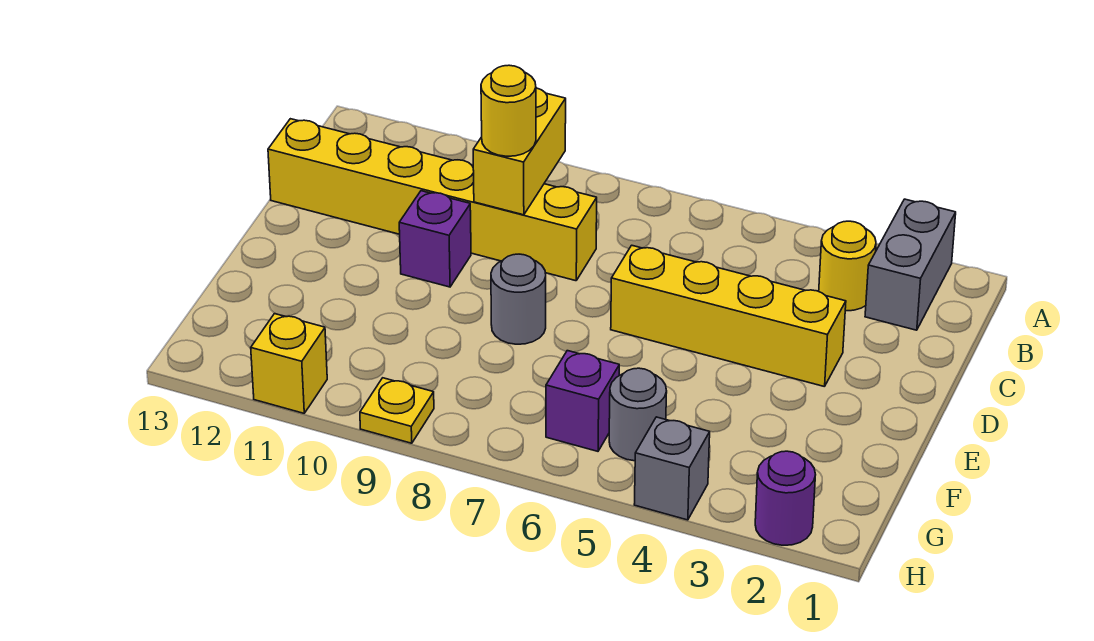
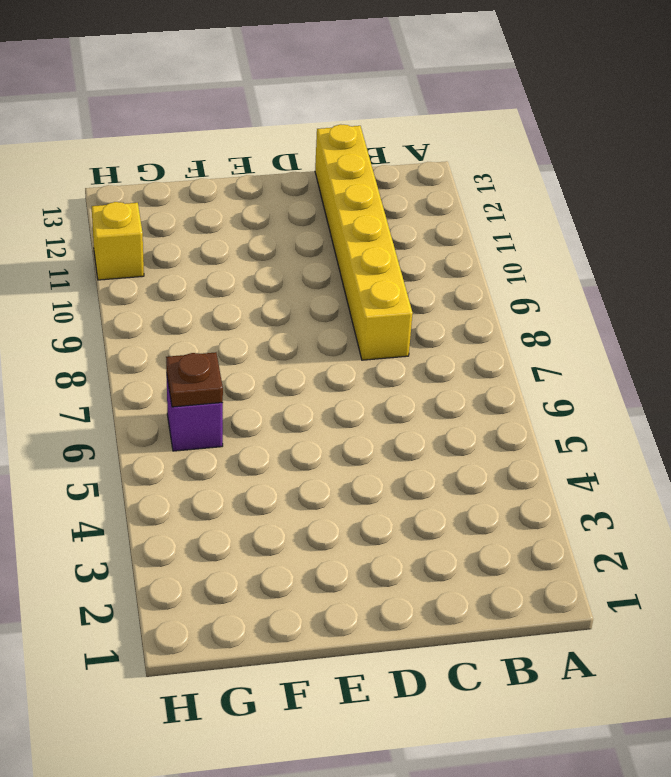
brown 1x1 plate [166,352,223,407] -> none
none -> grey 1x2 brick [865,199,956,330]
none -> yellow 1x1 round brick [819,221,876,311]
none -> yellow 1x4 brick [611,245,846,387]

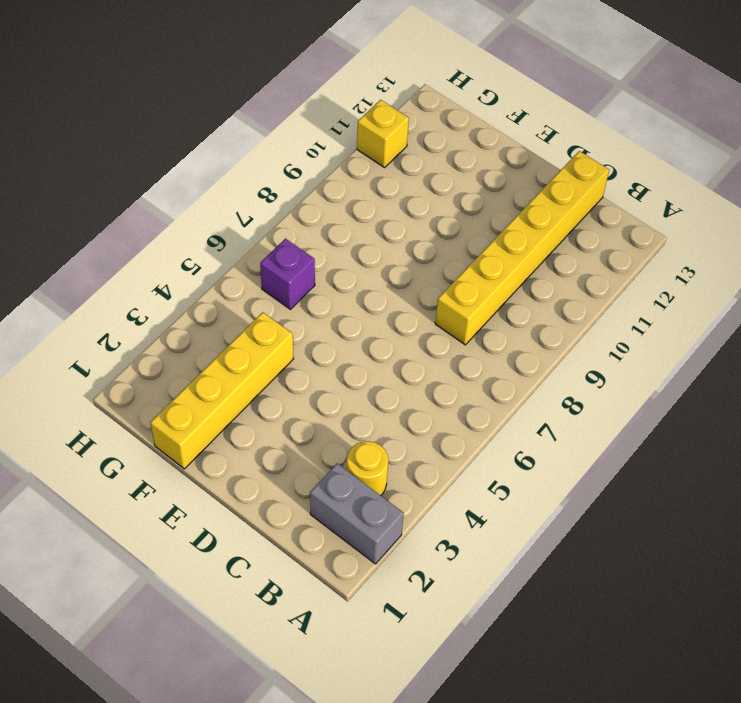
yellow 1x4 brick [150,312,293,469] -> yellow 1x4 brick moved to [611,245,846,387]
none -> purple 1x1 brick [399,191,471,287]
none -> grey 1x1 round brick [491,254,546,344]
none -> grey 1x1 round brick [609,368,667,461]

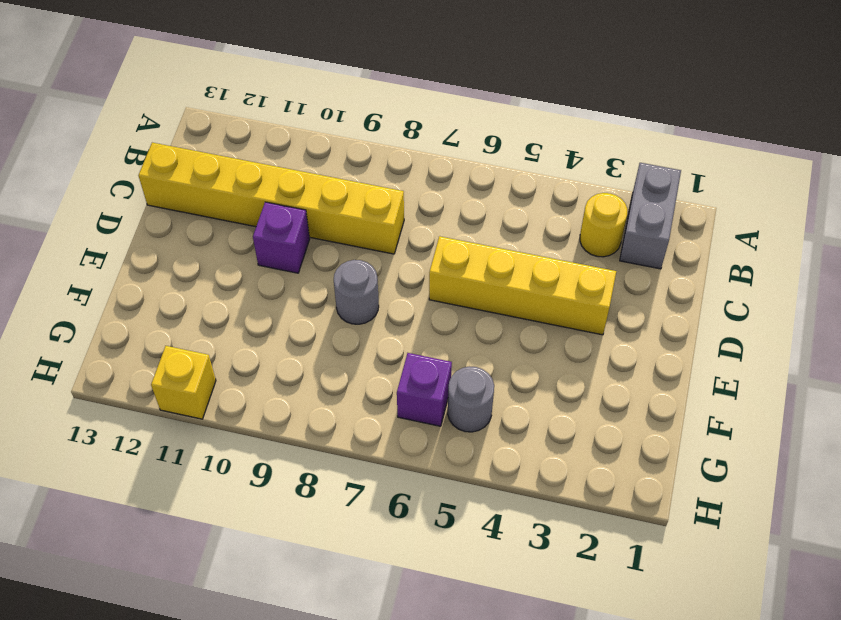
none -> purple 1x1 round brick [755,451,816,545]
none -> grey 1x1 brick [634,417,710,520]
none -> yellow 1x1 plate [360,378,434,443]

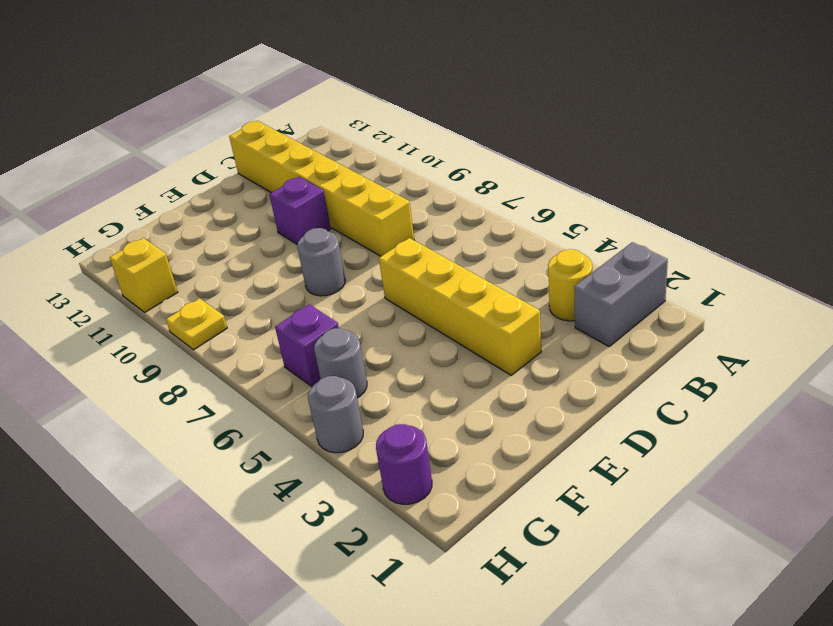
grey 1x1 round brick [308,376,363,453] -> grey 1x1 brick [634,417,710,520]
none -> yellow 1x2 brick [473,88,566,215]
none -> yellow 1x1 round brick [481,65,536,156]

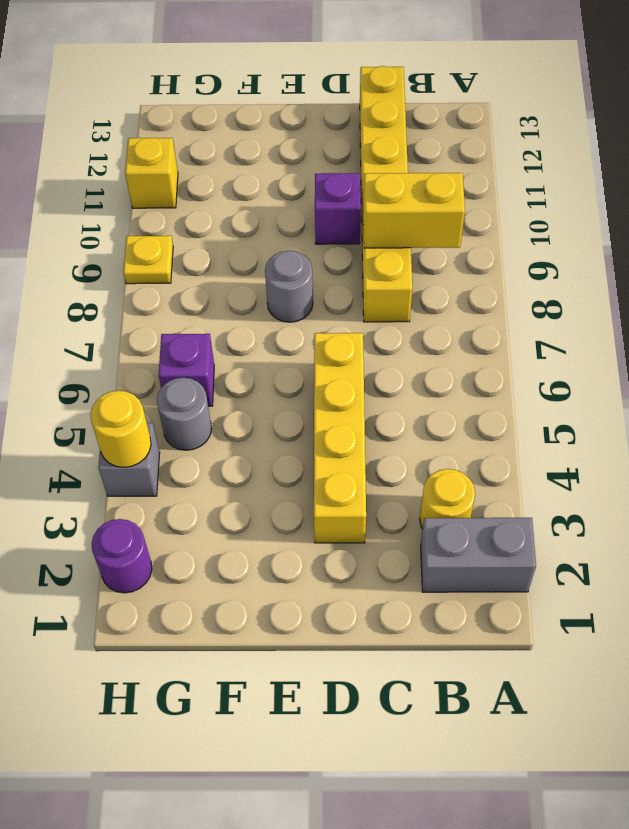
yellow 1x1 round brick [90,391,151,467] -> yellow 1x1 round brick moved to [481,65,536,156]

